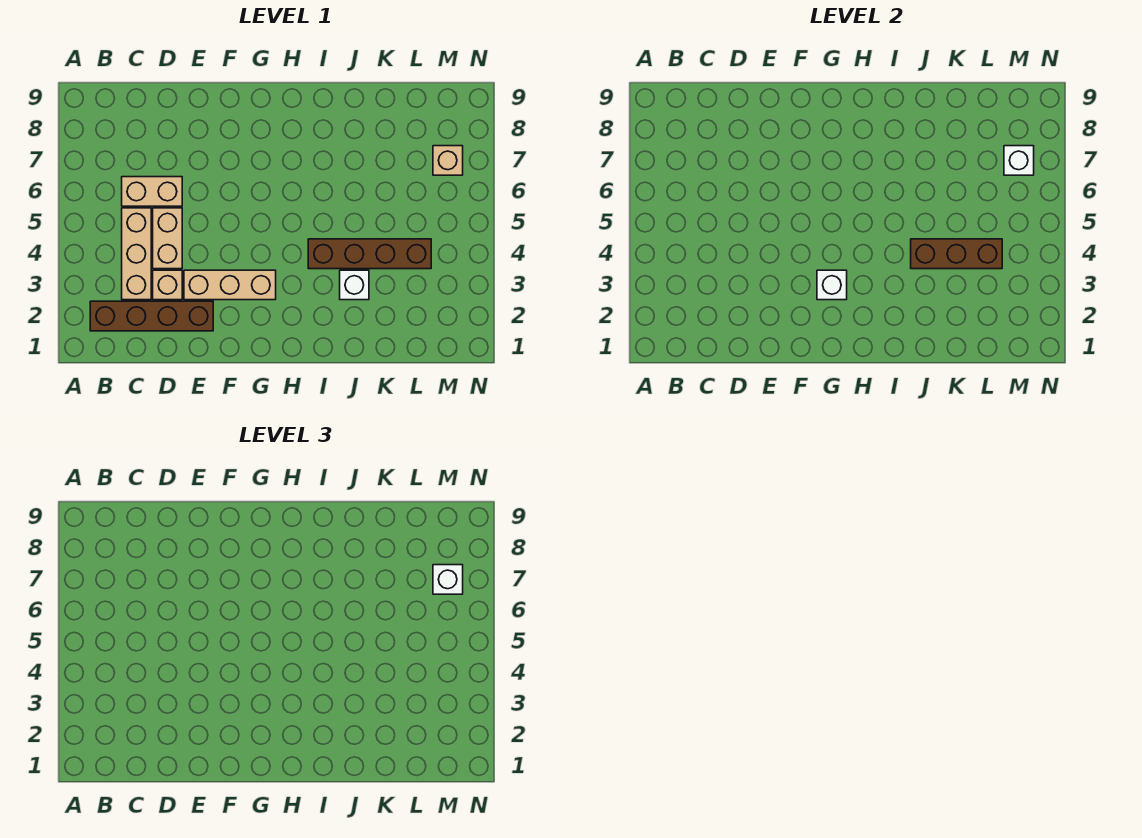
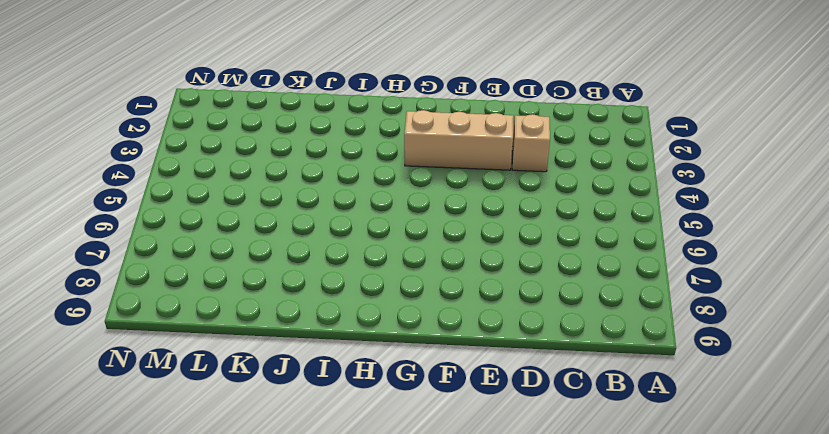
none -> brown 1x4 brick [90,301,213,331]
none -> tan 1x3 brick [122,208,151,300]
none -> tan 1x2 brick [122,177,182,206]

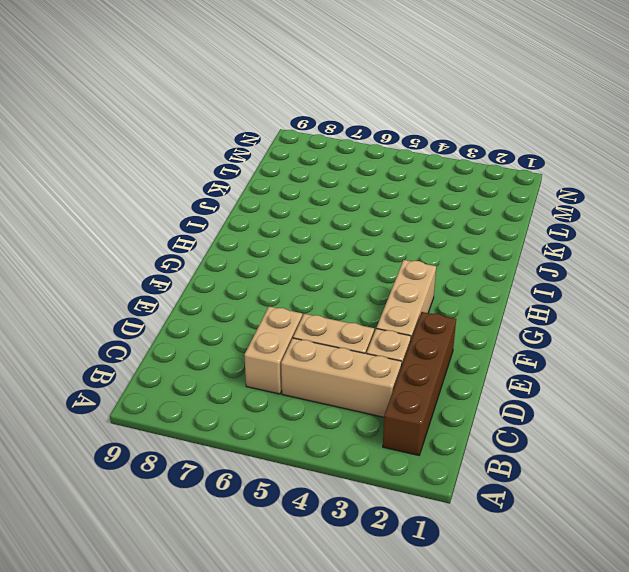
none -> brown 1x4 brick [308,239,431,269]
none -> white 1x1 brick [340,270,369,300]
none -> tan 1x1 brick [433,146,463,175]

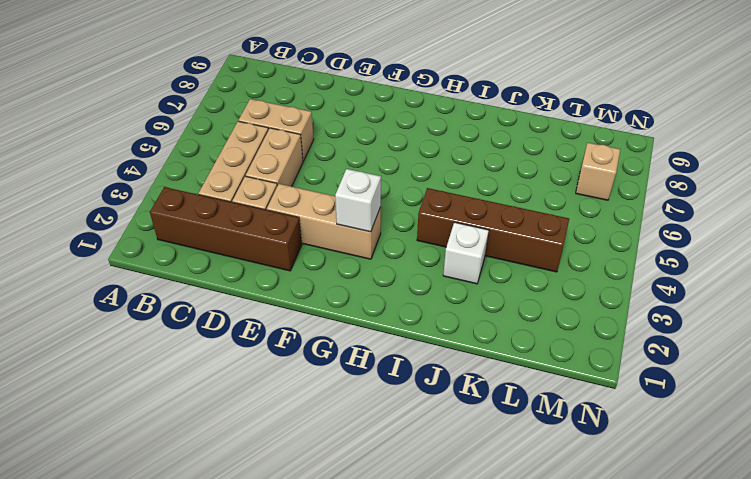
none -> brown 1x3 brick [911,239,1002,269]
none -> white 1x1 brick [1004,146,1034,175]
none -> white 1x1 brick [433,565,463,594]

